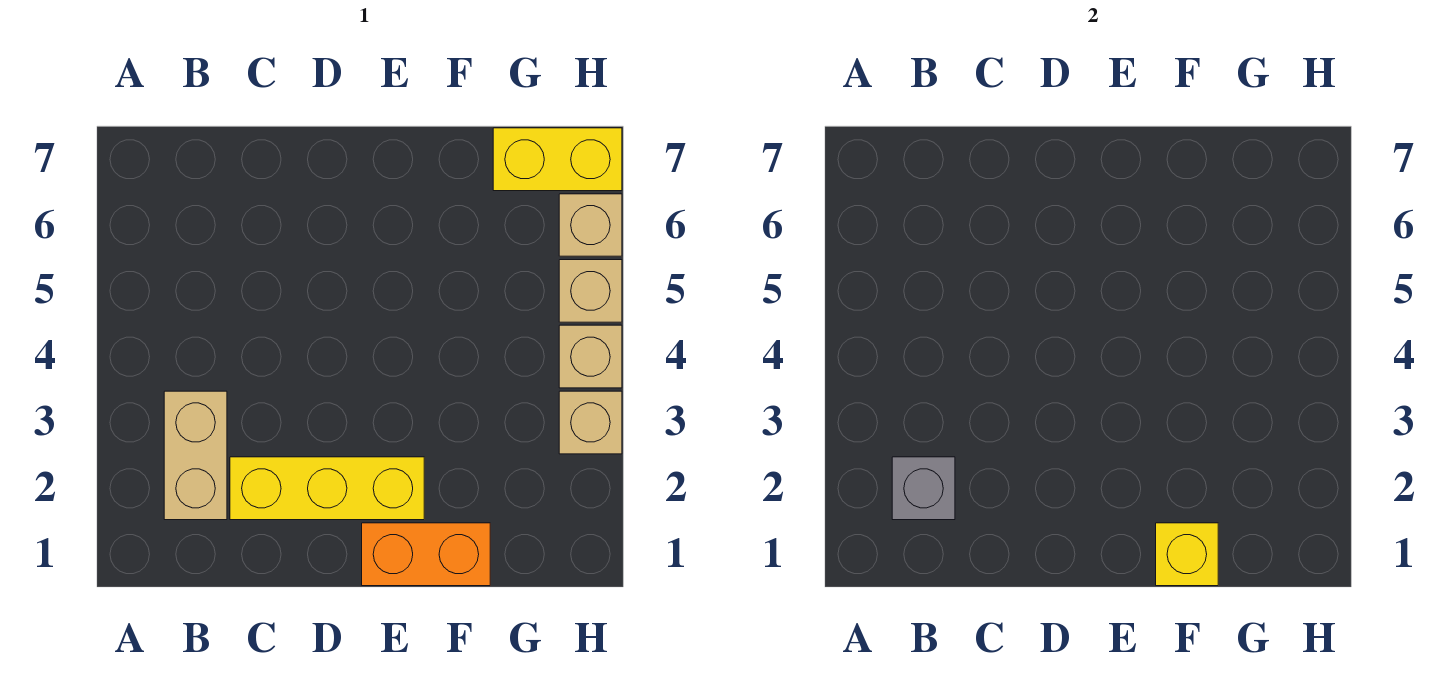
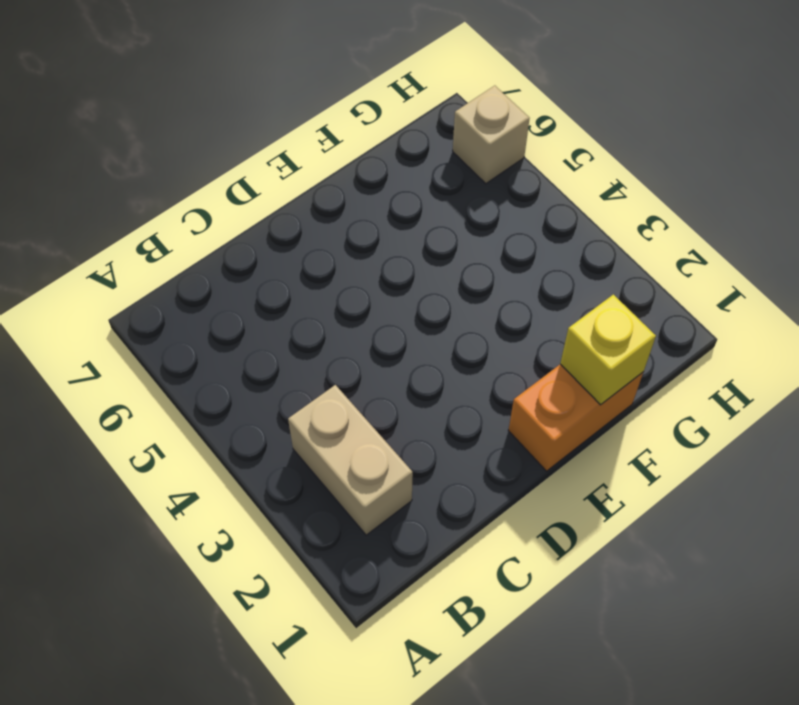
none -> yellow 1x3 brick [230,457,424,520]
none -> yellow 1x2 brick [493,128,622,191]

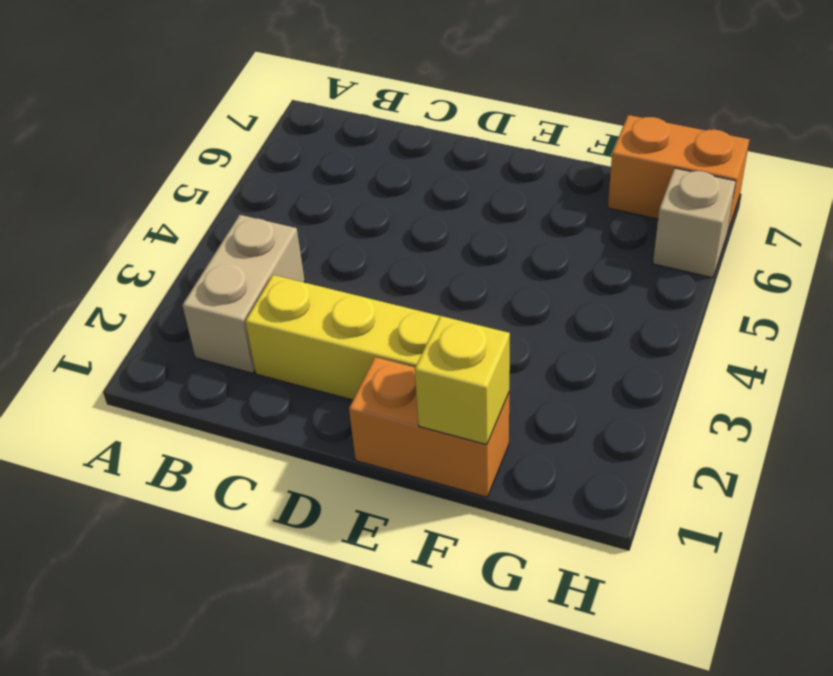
orange 1x2 brick [608,115,749,233] -> yellow 1x2 brick [493,128,622,191]
none -> tan 1x1 brick [559,391,622,454]
none -> tan 1x1 brick [559,325,622,388]

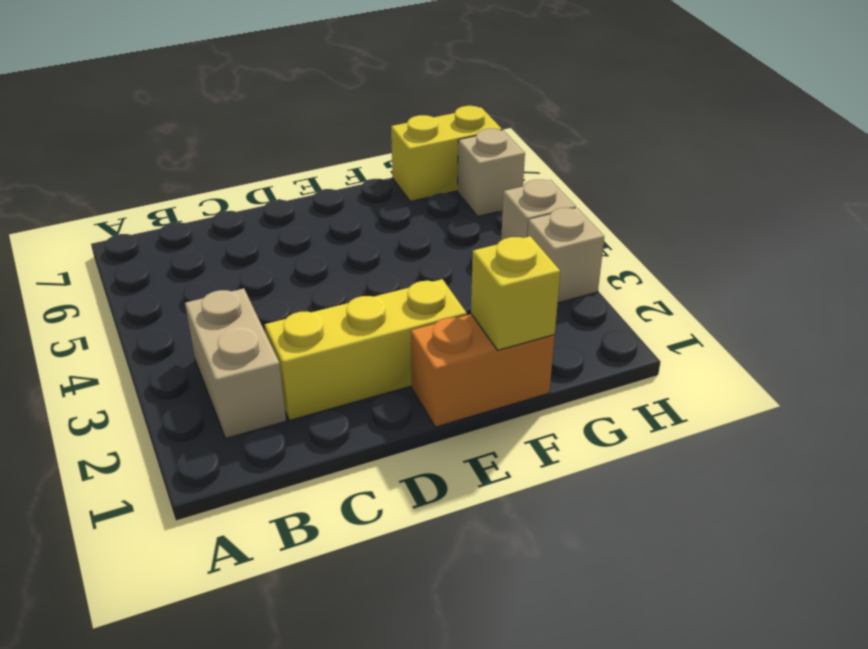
none -> tan 1x1 brick [559,260,622,322]
none -> grey 1x1 brick [892,457,955,520]

